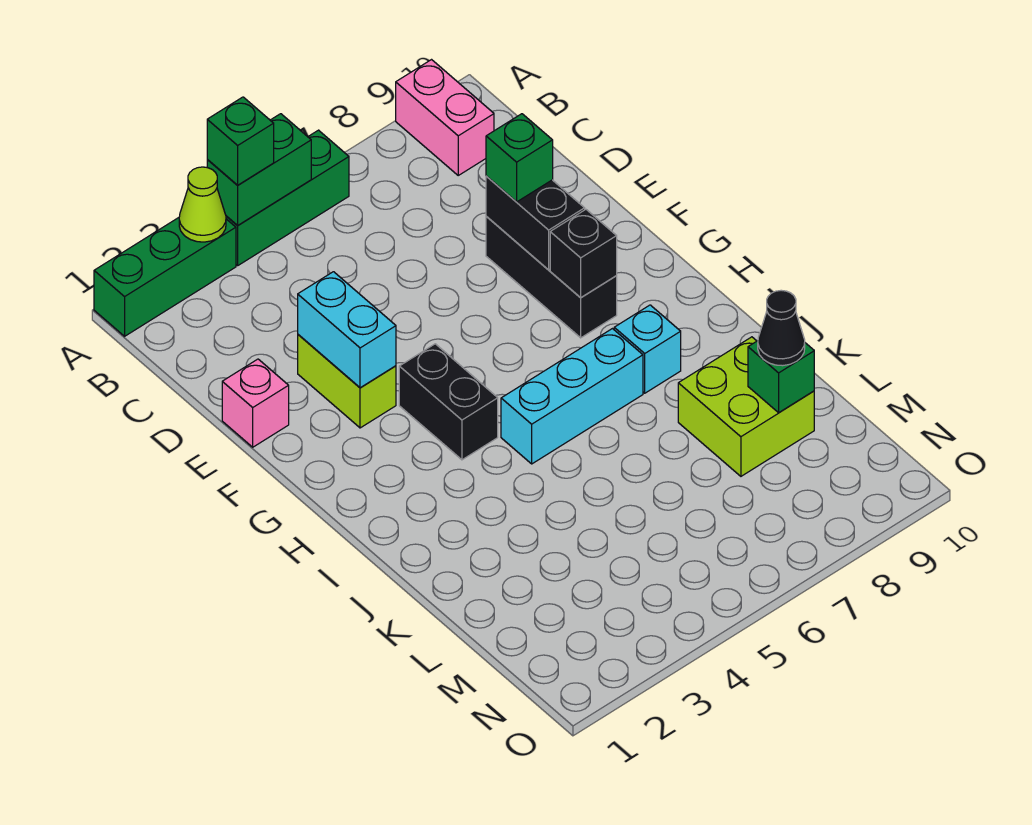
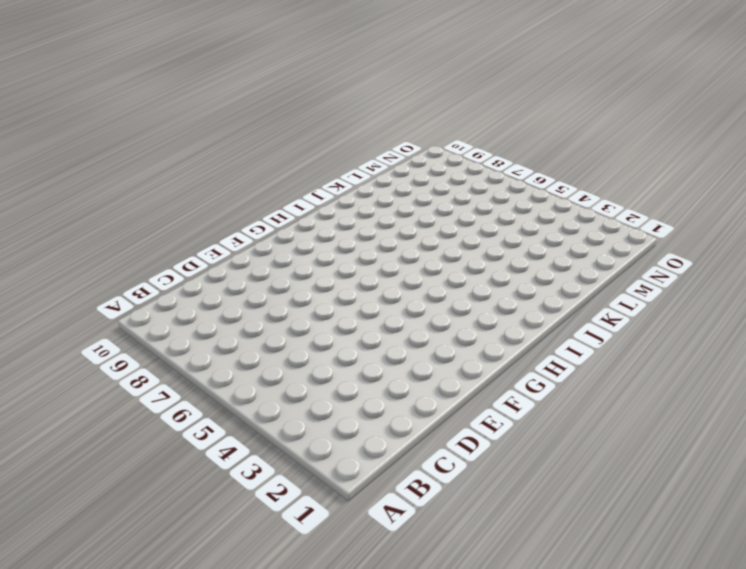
none -> green 1x3 brick [94,218,236,336]
none -> green 1x3 brick [226,130,349,265]
none -> pink 1x2 brick [396,60,494,175]

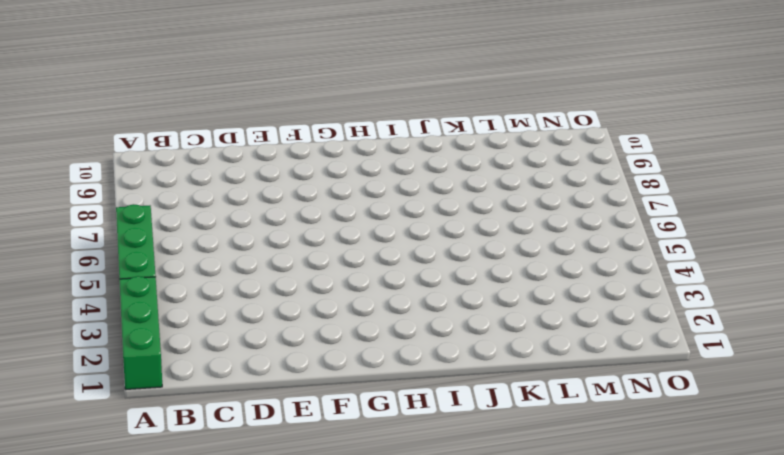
none -> pink 1x2 brick [396,60,494,175]
none -> pink 1x1 brick [222,359,289,447]
none -> lime 1x2 brick [298,335,396,428]

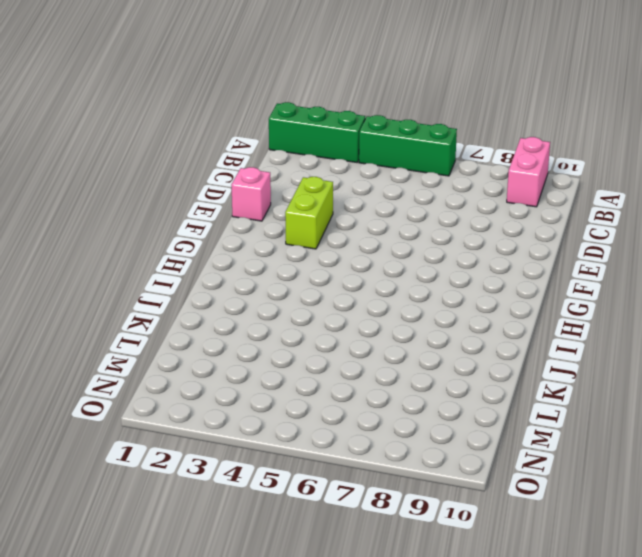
none -> black 1x3 brick [486,217,617,338]
none -> black 1x2 brick [399,344,498,460]
none -> cyan 1x3 brick [501,329,643,464]

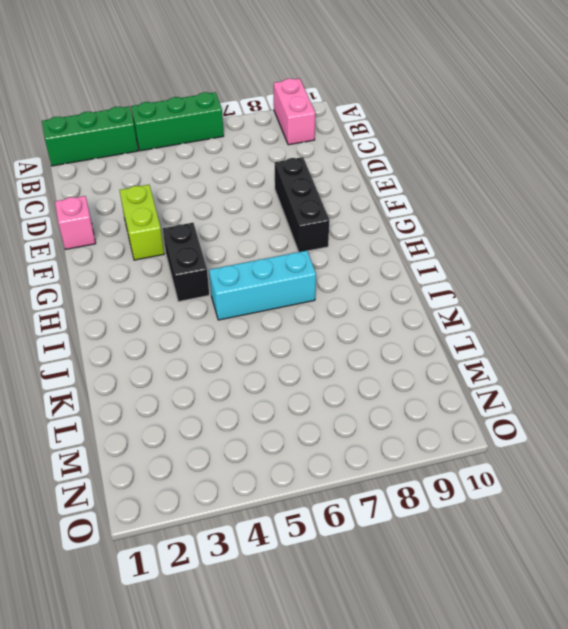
none -> cyan 1x1 brick [614,305,681,393]
none -> lime 2x2 brick [678,337,814,476]
none -> lime 1x1 cone [179,167,226,242]

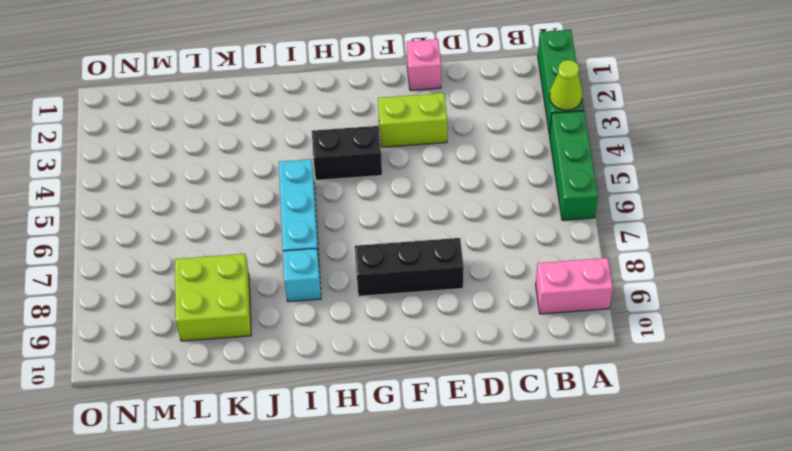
none -> green 1x2 brick [207,114,311,226]
none -> cyan 1x2 brick [298,272,396,388]
none -> black 1x2 brick [486,176,585,270]

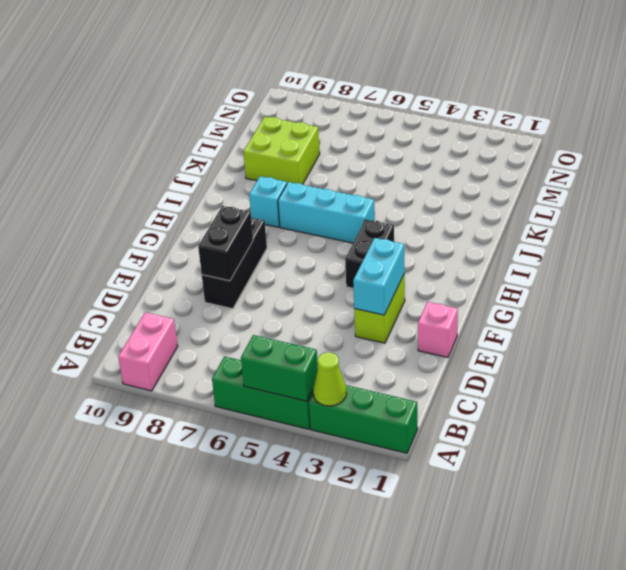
none -> black 1x1 brick [550,210,617,298]
none -> green 1x1 brick [748,341,814,413]
none -> green 1x1 brick [207,97,274,185]

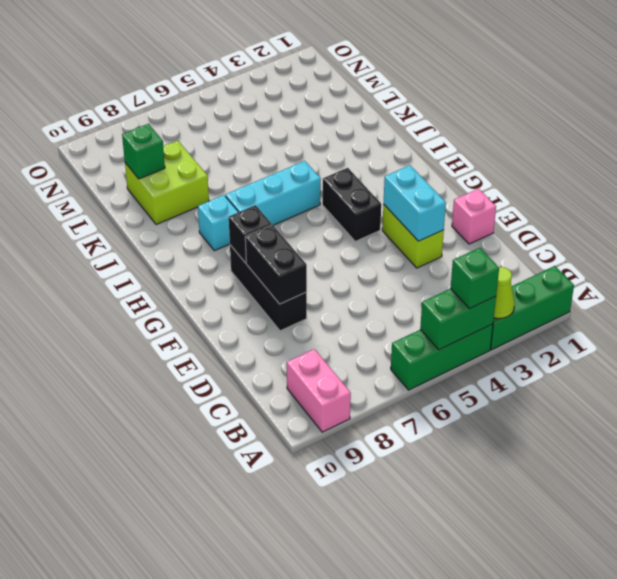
none -> green 1x1 brick [486,114,553,202]
none -> black 1x1 cone [758,290,805,366]

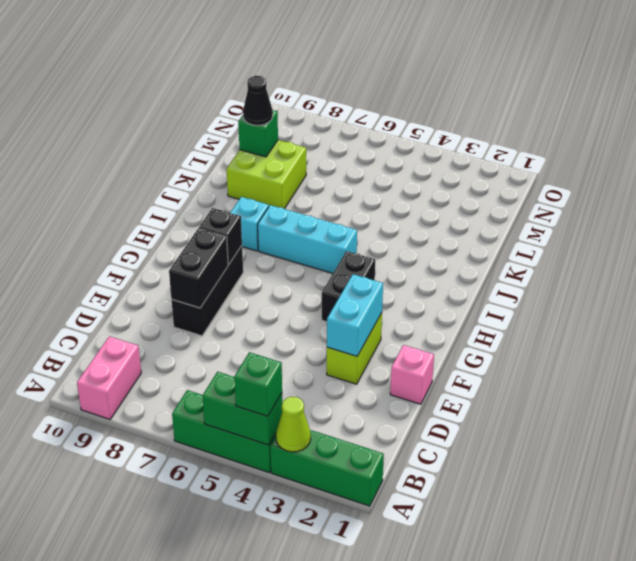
none -> green 1x1 brick [486,114,553,202]

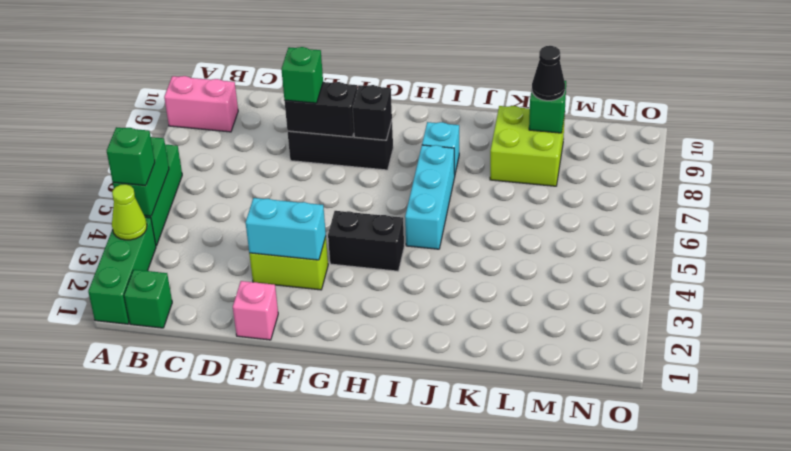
green 1x1 brick [124,270,172,328] -> none

